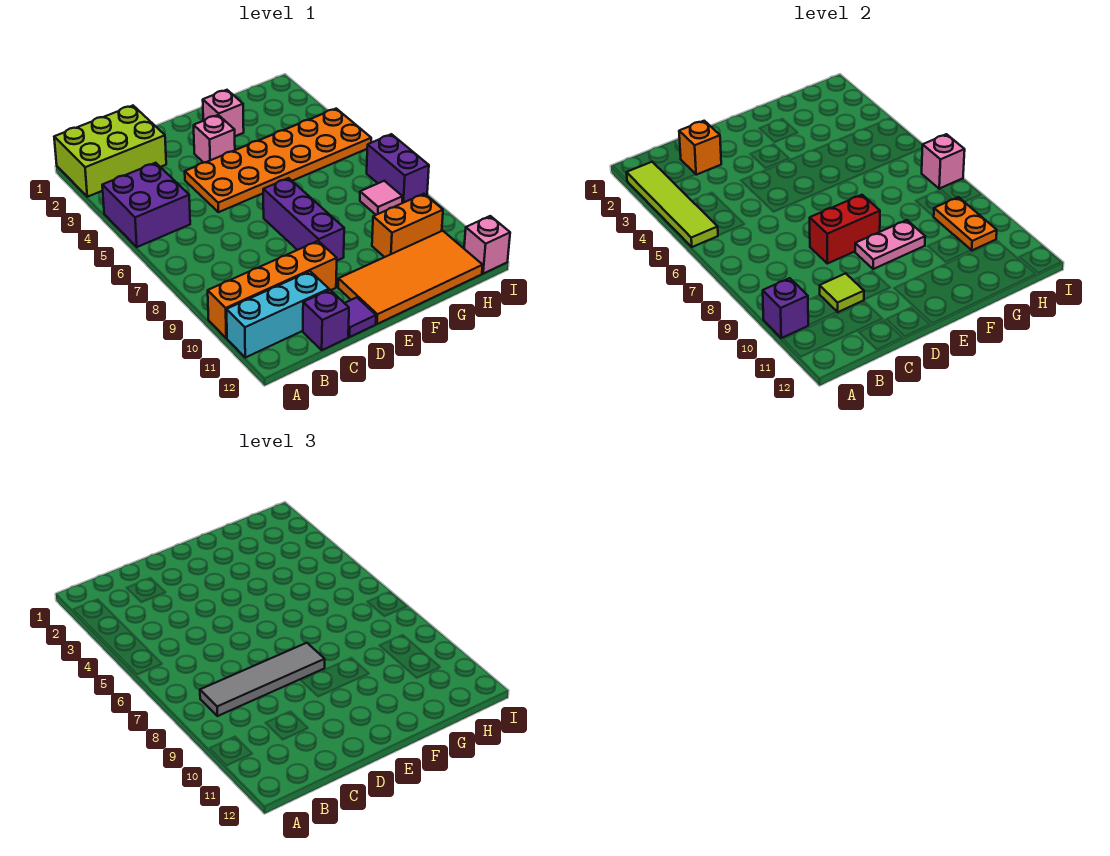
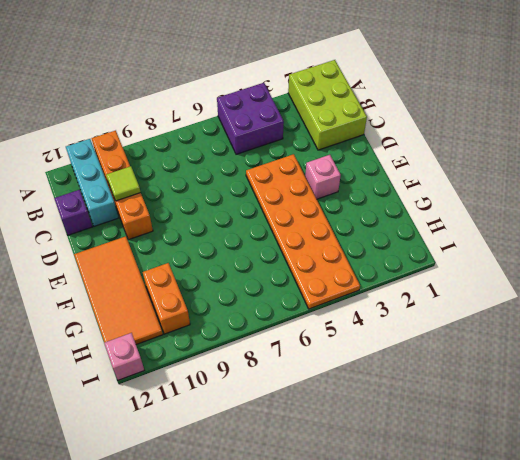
none -> purple 1x1 tile [345,297,376,337]
none -> purple 1x3 brick [263,178,344,261]
none -> pink 1x1 brick [203,90,244,136]

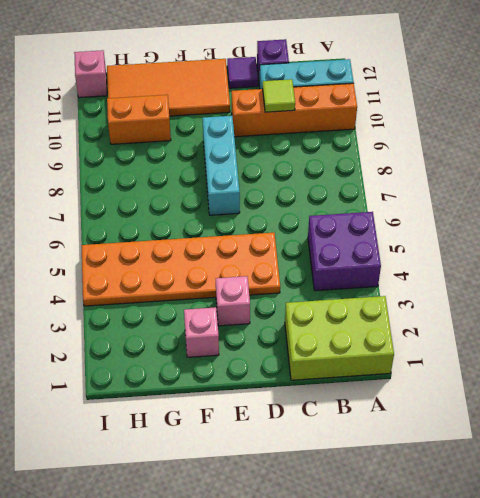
cyan 1x3 brick [203,116,240,215] -> purple 1x3 brick [263,178,344,261]
none -> pink 1x1 tile [360,181,403,215]
none -> purple 1x2 brick [367,134,429,203]
none -> lime 1x4 tile [626,162,718,247]

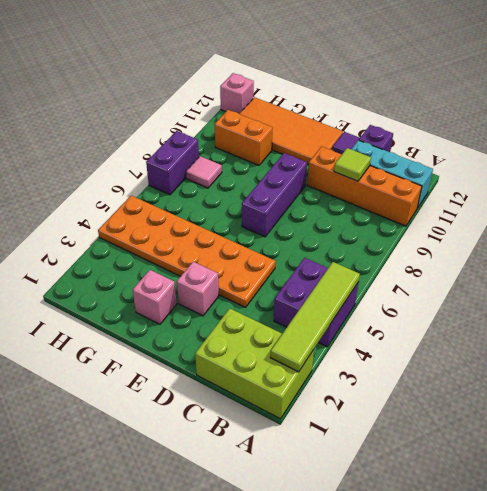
none -> purple 1x1 brick [763,278,808,338]
none -> orange 1x1 brick [679,121,721,175]
none -> red 1x2 brick [810,195,880,264]

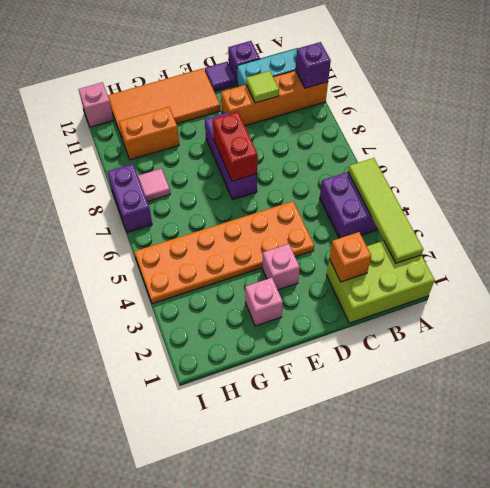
red 1x2 brick [213,112,258,181] -> red 1x2 brick turned to [810,195,880,264]
none -> pink 1x2 plate [855,220,925,269]
none -> orange 1x2 plate [934,197,997,250]
none -> pink 1x1 brick [922,134,965,189]

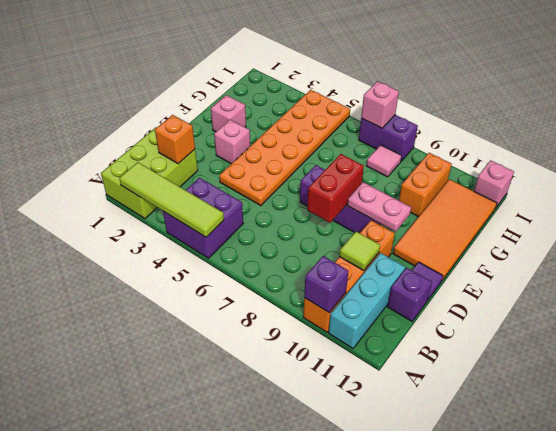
pink 1x2 plate [347,182,411,232] -> pink 1x2 plate turned to [855,220,925,269]
none -> orange 1x2 plate [934,197,997,250]
none -> grey 1x4 tile [200,643,325,716]

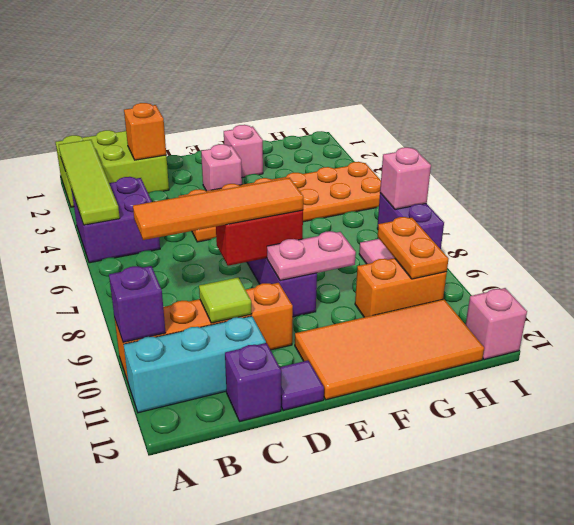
orange 1x4 tile [133,178,303,240] -> grey 1x4 tile [200,643,325,716]

